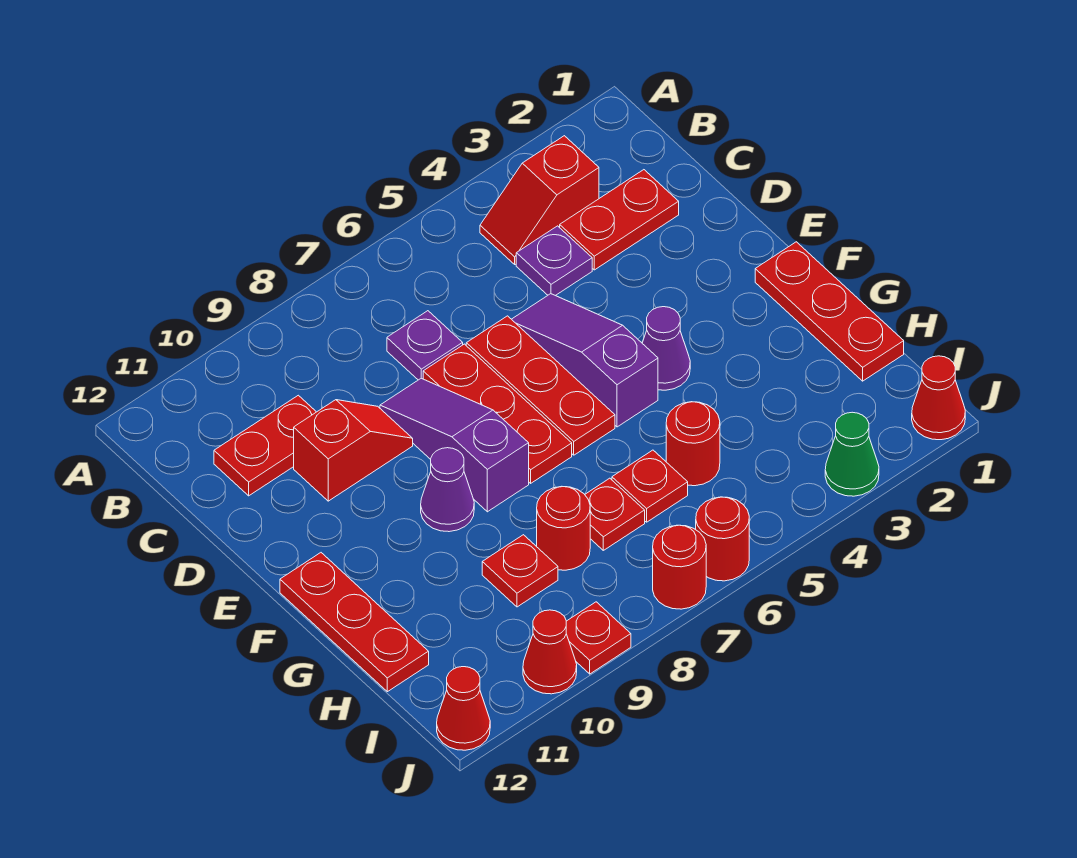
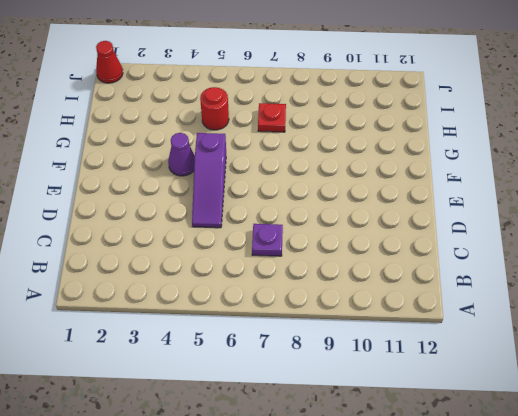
none -> red 1x2 slope [480,136,599,264]
none -> red 1x2 plate [560,170,679,270]
none -> purple 1x1 plate [516,226,592,296]

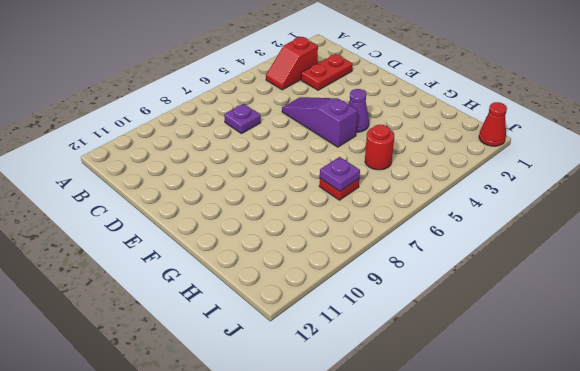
purple 1x1 plate [320,157,360,191] -> purple 1x1 plate moved to [516,226,592,296]
none -> red 1x2 plate [214,395,316,496]
none -> red 1x3 plate [466,316,615,455]
none -> red 1x3 plate [423,344,572,483]

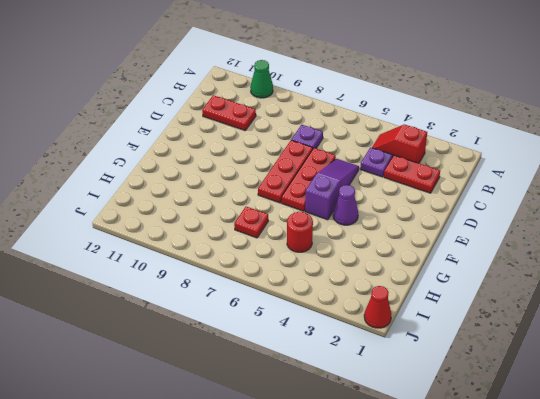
green 1x1 cone [250,60,273,98] -> green 1x1 cone moved to [825,412,879,496]
none -> purple 1x3 slope [380,378,529,512]
none -> red 1x2 slope [294,400,413,501]
none -> red 1x3 plate [755,242,904,381]

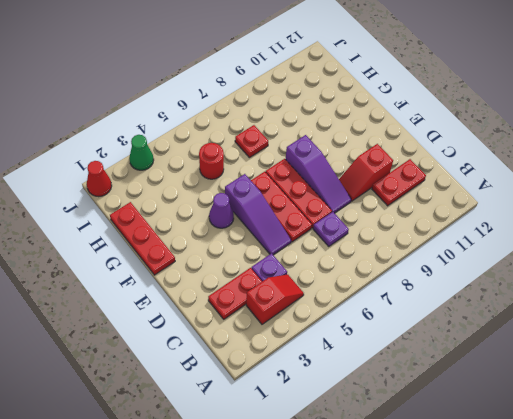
none -> purple 1x1 cone [421,448,474,532]
none -> red 1x3 plate [280,553,429,692]
none -> red 1x1 plate [612,450,688,522]

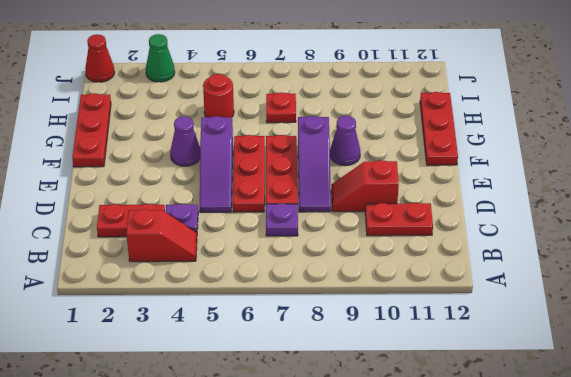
none -> red 1x1 plate [612,450,688,522]
none -> red 1x1 round brick [537,487,590,570]
none -> red 1x1 plate [482,535,558,607]

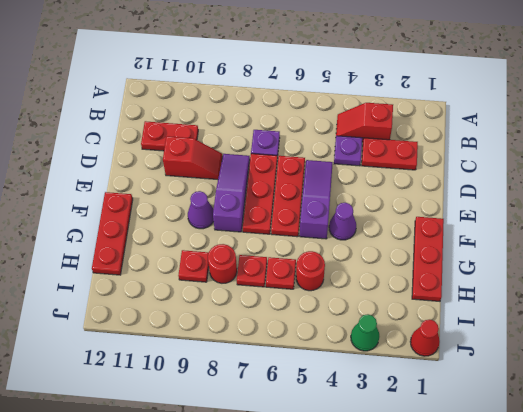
none -> red 1x1 round brick [696,497,749,581]
none -> red 1x1 round brick [653,525,706,609]
none -> red 1x1 plate [566,602,631,674]

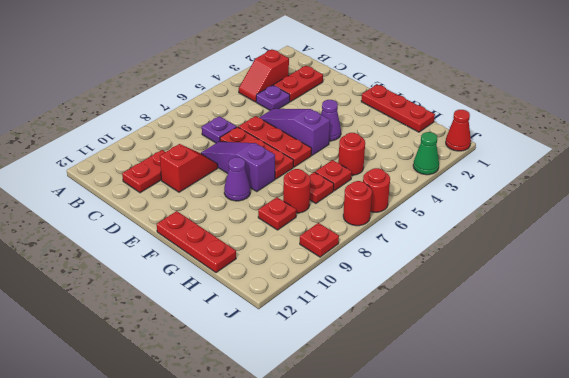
none -> red 1x1 cone [523,610,577,694]
none -> red 1x1 cone [437,667,490,750]

